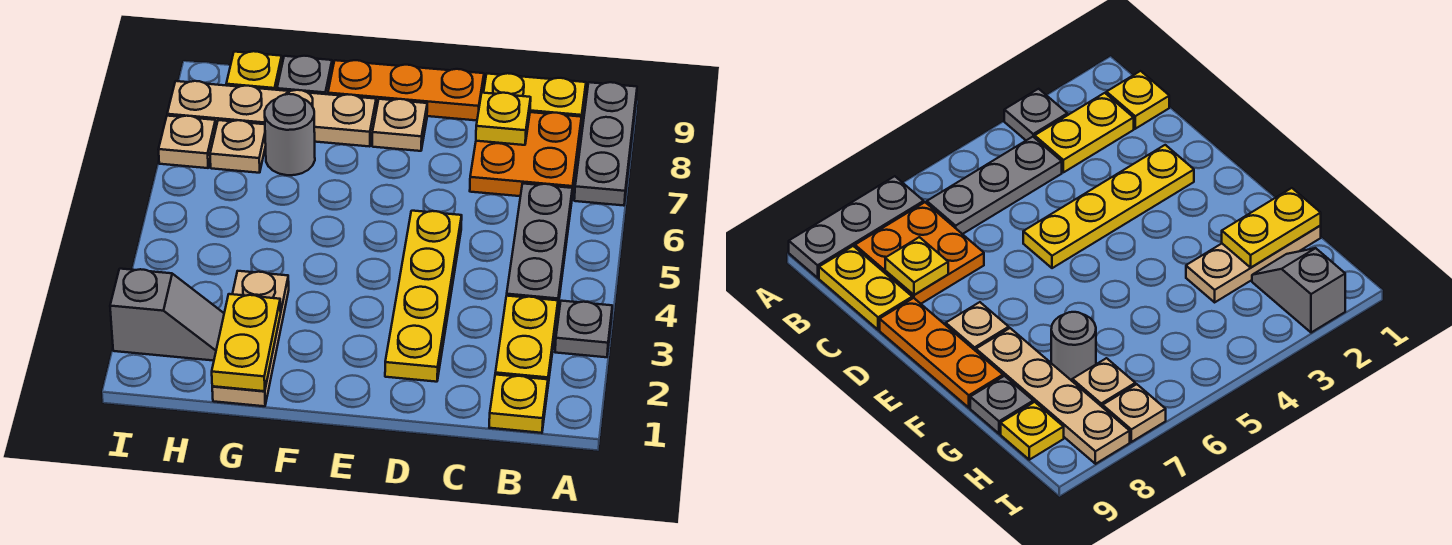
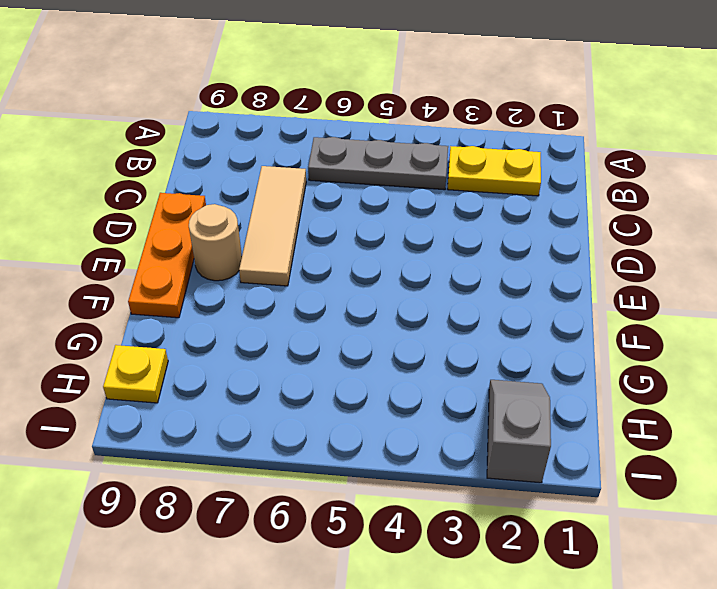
tan 1x3 tile [239,166,306,286] -> orange 2x2 plate [470,112,582,196]
tan 1x1 round brick [189,204,242,281] -> tan 1x1 plate [372,99,427,151]
none -> grey 1x1 plate [555,301,612,357]
none -> grey 1x3 plate [574,82,637,206]
none -> yellow 1x1 plate [489,374,548,433]

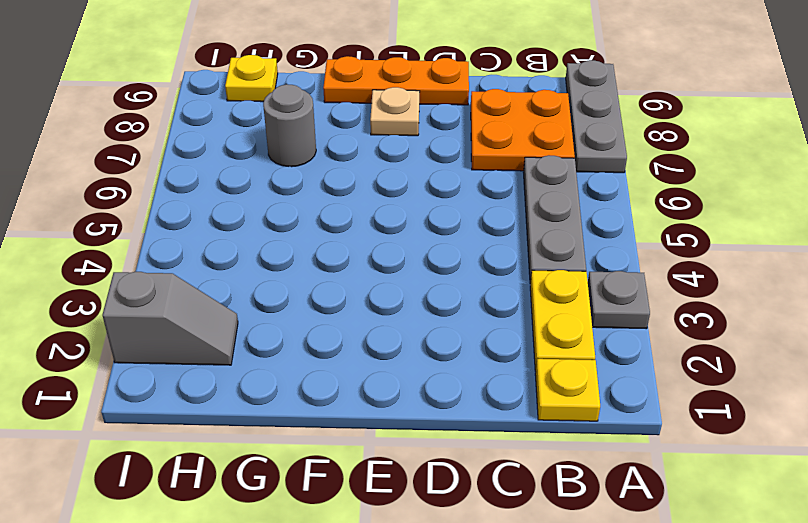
none -> yellow 1x2 plate [483,73,586,125]
none -> yellow 1x4 plate [385,211,462,382]
none -> tan 1x4 plate [167,81,376,147]

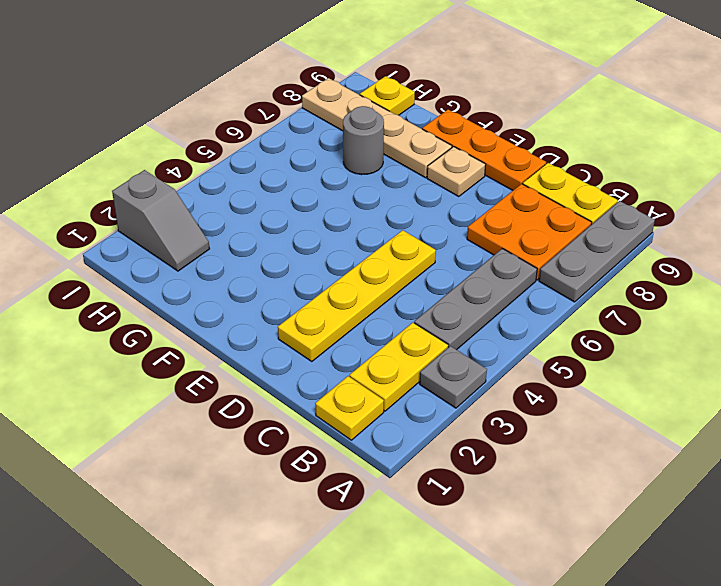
none -> tan 1x3 plate [212,271,289,406]
none -> grey 1x1 plate [277,56,332,94]
none -> tan 1x1 plate [210,120,266,173]

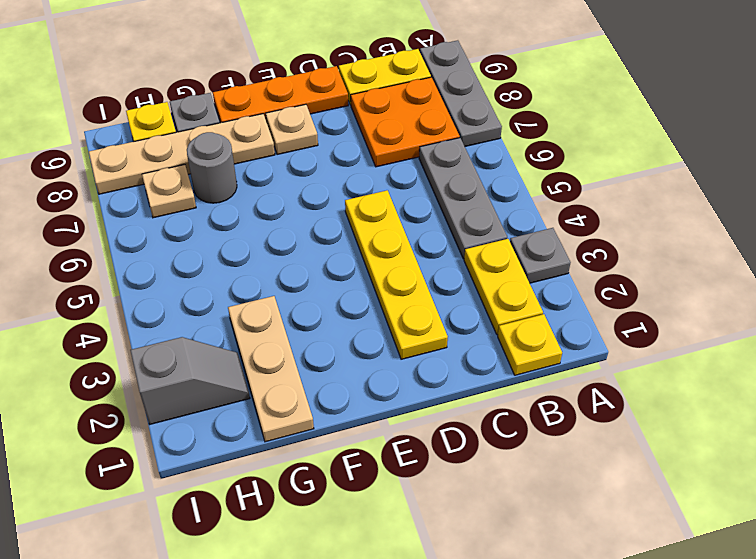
none -> tan 1x1 plate [158,116,216,168]
none -> yellow 1x1 plate [476,93,531,145]
none -> yellow 1x2 plate [212,294,281,391]

